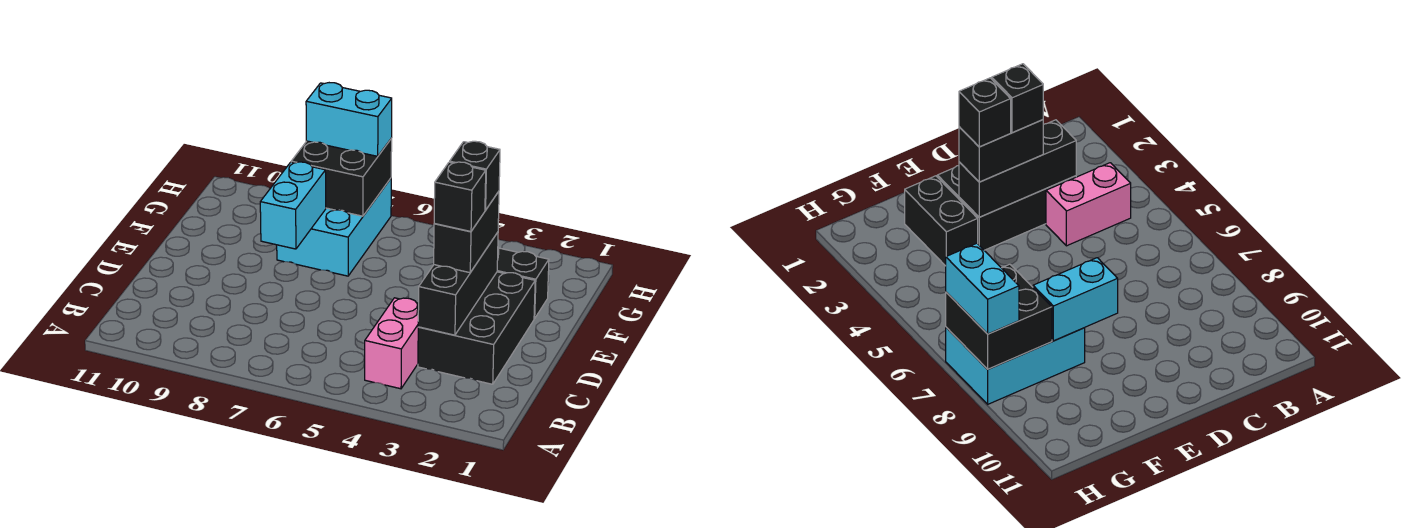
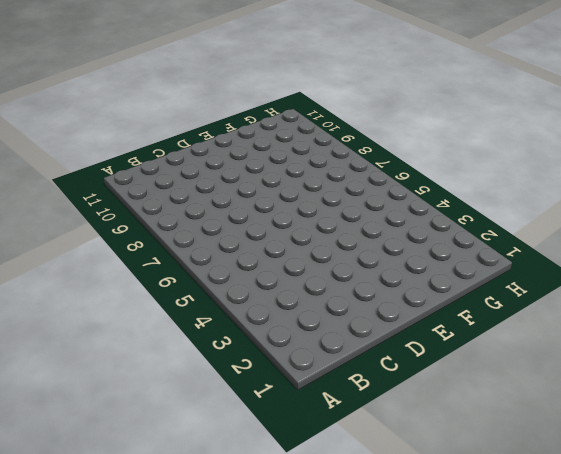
none -> pink 1x2 brick [365,298,419,389]
none -> black 2x3 brick [418,272,535,384]

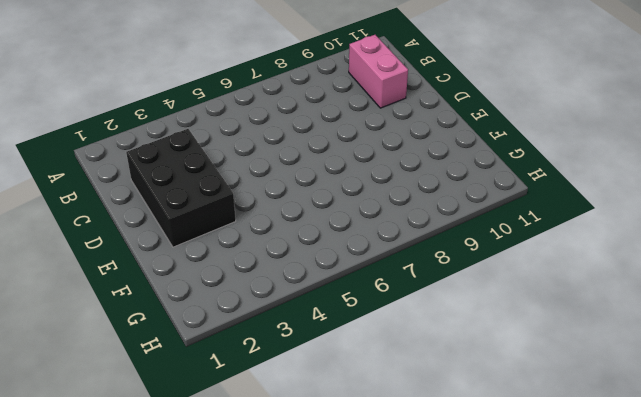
pink 1x2 brick [349,35,408,108] -> pink 1x2 brick moved to [365,298,419,389]
none -> black 1x2 brick [497,248,549,319]
none -> cyan 2x3 brick [277,178,391,276]

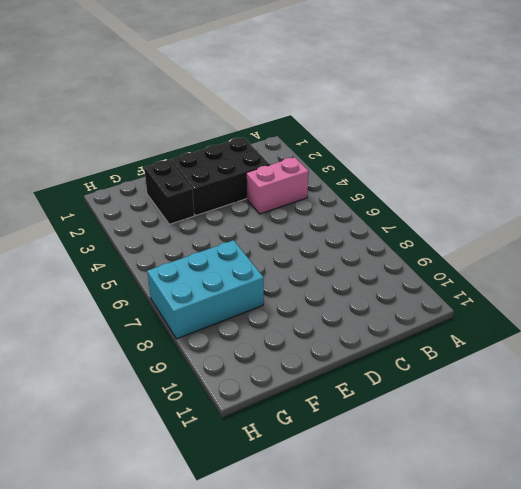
none -> black 1x3 brick [418,232,498,335]
none -> cyan 1x2 brick [260,162,326,249]

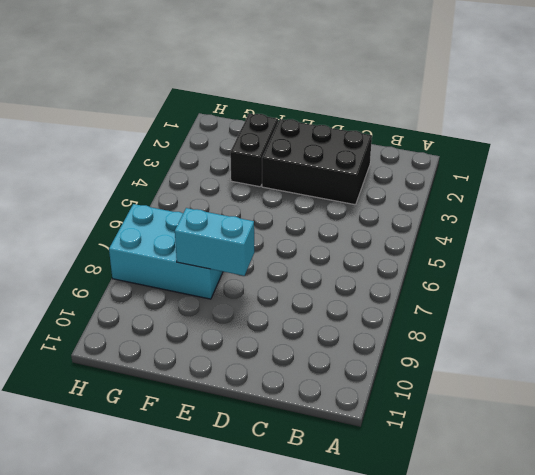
none -> pink 1x2 brick [365,298,419,389]
none -> black 1x3 brick [418,232,498,335]

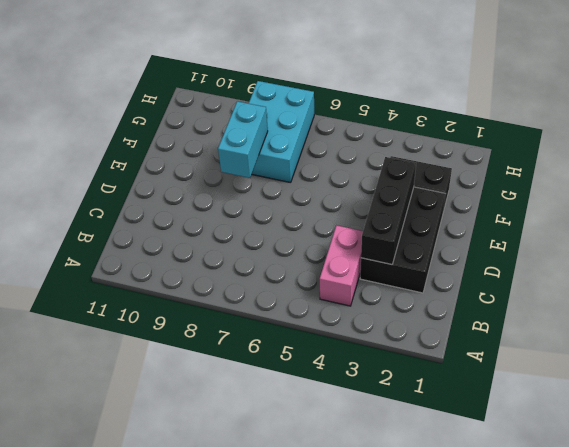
none -> black 2x2 brick [291,138,392,216]
none -> black 1x2 brick [434,192,499,273]

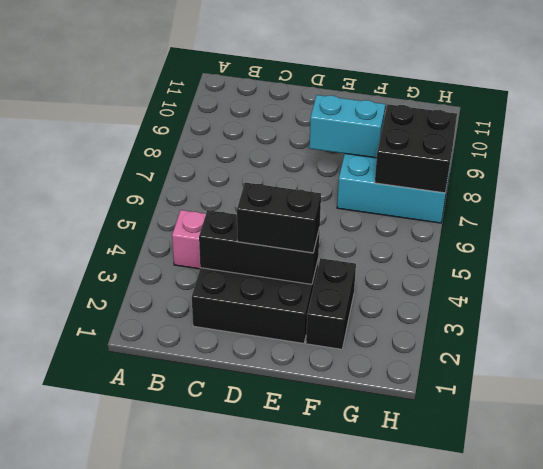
none -> cyan 1x2 brick [306,83,392,156]
none -> black 1x1 brick [434,162,486,231]

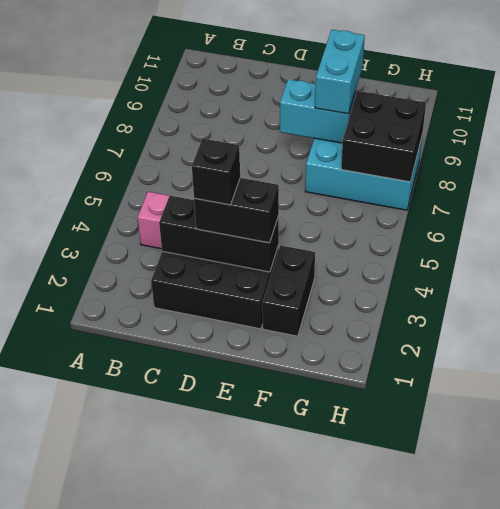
cyan 1x2 brick [315,30,365,114] -> cyan 1x2 brick moved to [306,83,392,156]
none -> black 1x1 brick [450,141,500,210]

